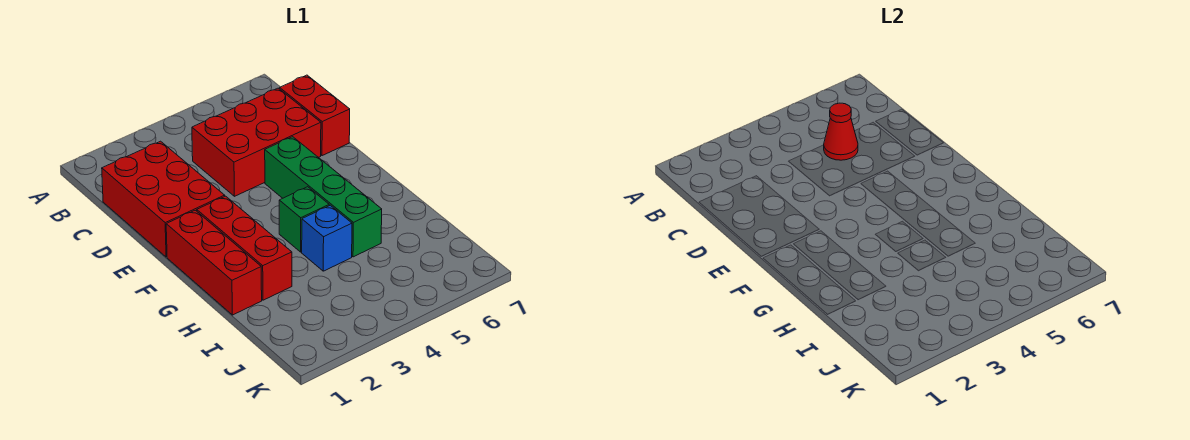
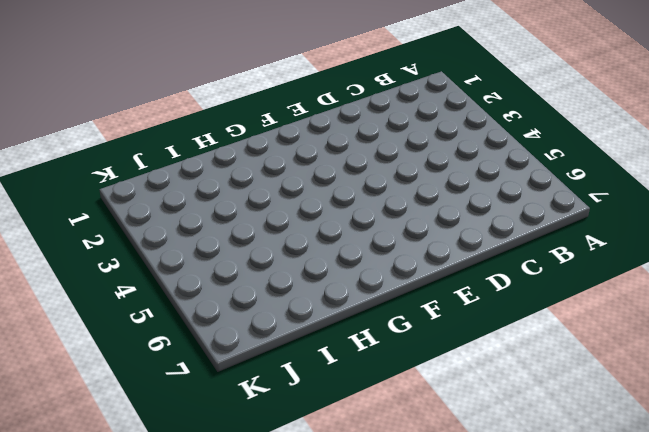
none -> red 2x3 brick [102,141,225,257]
none -> red 2x3 brick [192,88,321,196]

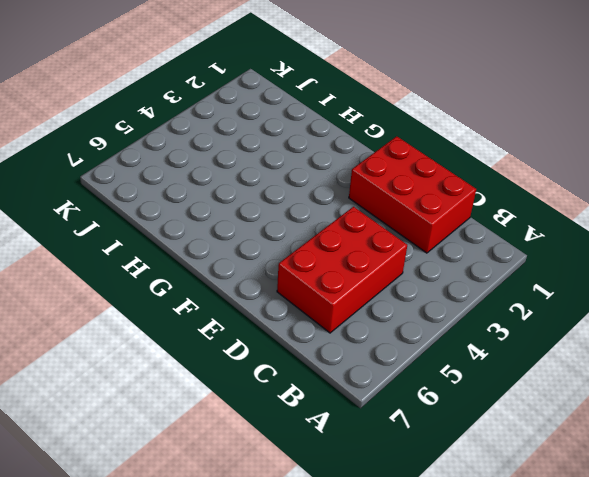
none -> red 1x2 brick [280,75,350,156]
none -> green 1x4 brick [265,137,382,257]

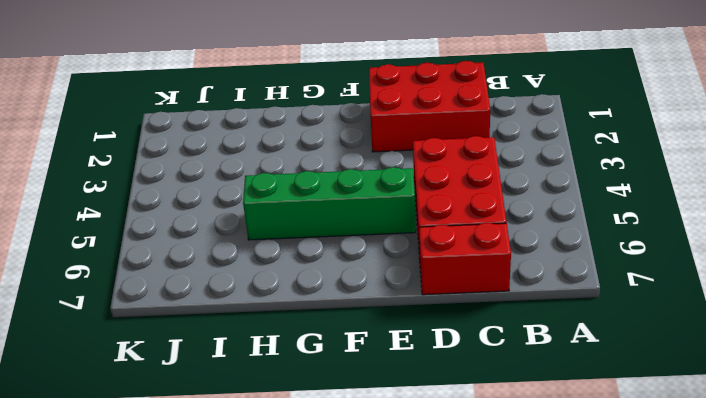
none -> red 1x3 brick [166,210,262,315]
none -> red 1x3 brick [197,196,292,300]

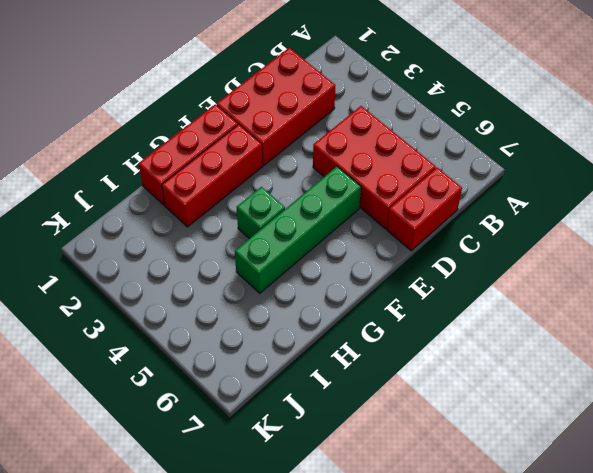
none -> blue 1x1 brick [302,205,352,271]
none -> red 1x1 cone [824,103,858,160]

